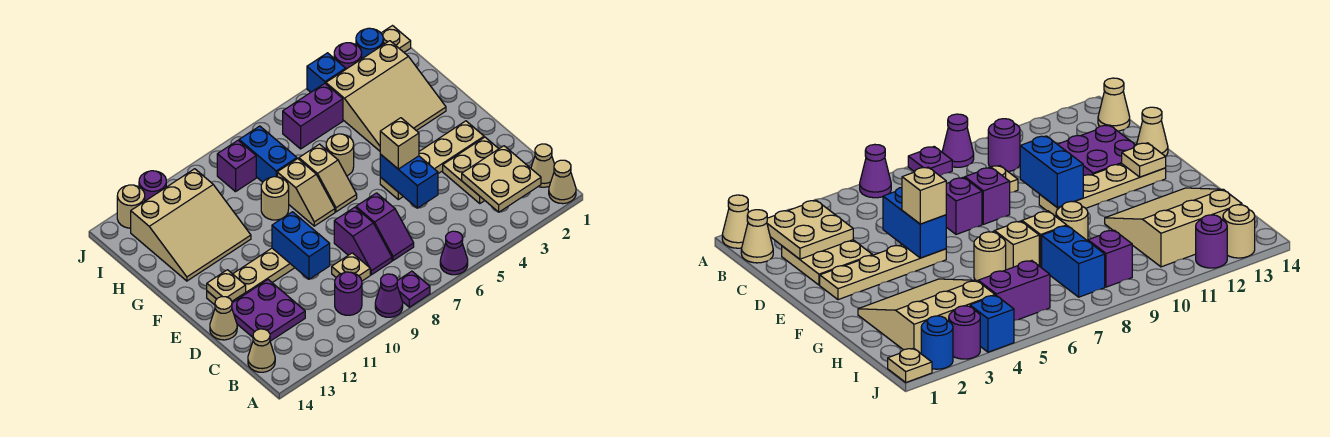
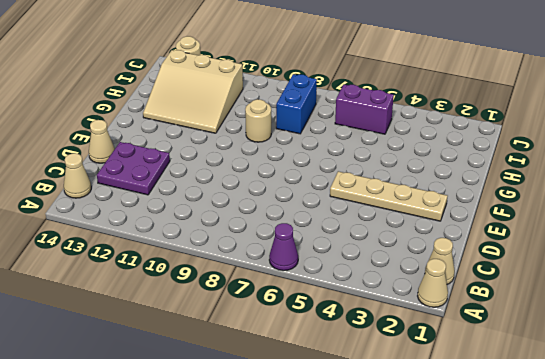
none -> purple 1x1 plate [397,271,430,307]
none -> purple 1x1 cone [375,274,403,317]
none -> purple 1x1 round brick [335,272,362,315]
none -> tan 2x2 plate [443,137,499,203]

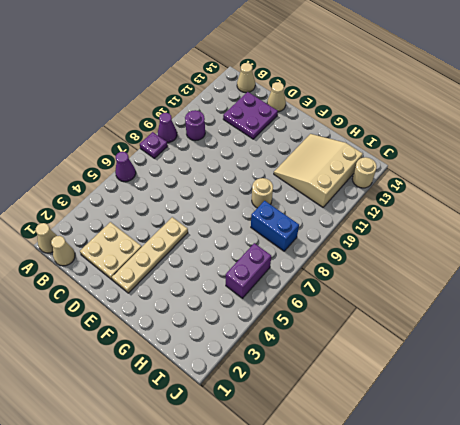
none -> purple 1x2 slope [356,193,414,260]
none -> purple 1x2 slope [334,207,392,275]
none -> tan 1x1 plate [332,253,370,281]
none -> tan 1x4 plate [207,248,295,305]

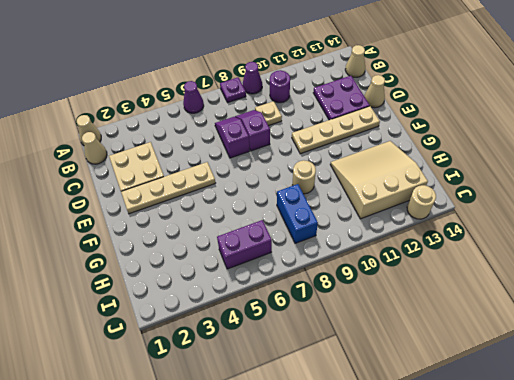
none -> tan 1x2 slope [299,144,357,212]
none -> tan 1x2 slope [277,159,335,226]
none -> tan 3x3 slope [326,41,446,151]
none -> tan 1x1 round brick [326,134,354,176]

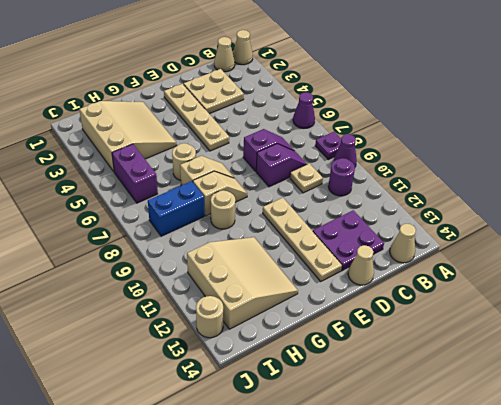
none -> purple 1x1 brick [217,140,256,192]
none -> tan 1x1 plate [381,26,411,52]
none -> blue 1x1 round brick [356,28,383,59]
none -> purple 1x1 round brick [334,43,362,69]

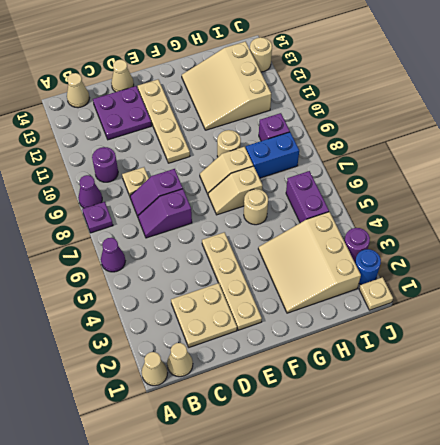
none -> blue 1x1 brick [307,53,346,92]
none -> purple 1x1 round brick [139,171,166,201]
none -> tan 2x2 plate [462,146,541,212]
none -> blue 1x2 brick [380,154,438,208]

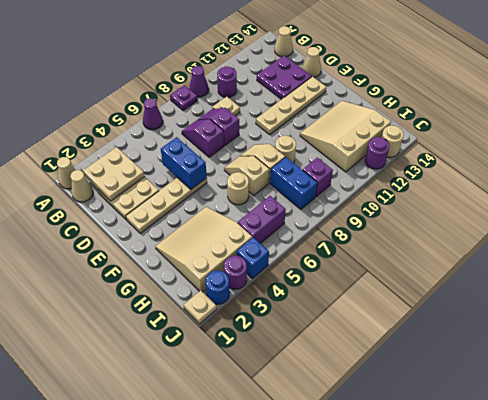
none -> blue 1x2 brick [272,212,330,279]
none -> tan 1x1 plate [207,270,246,301]
none -> tan 1x1 brick [380,118,419,169]

